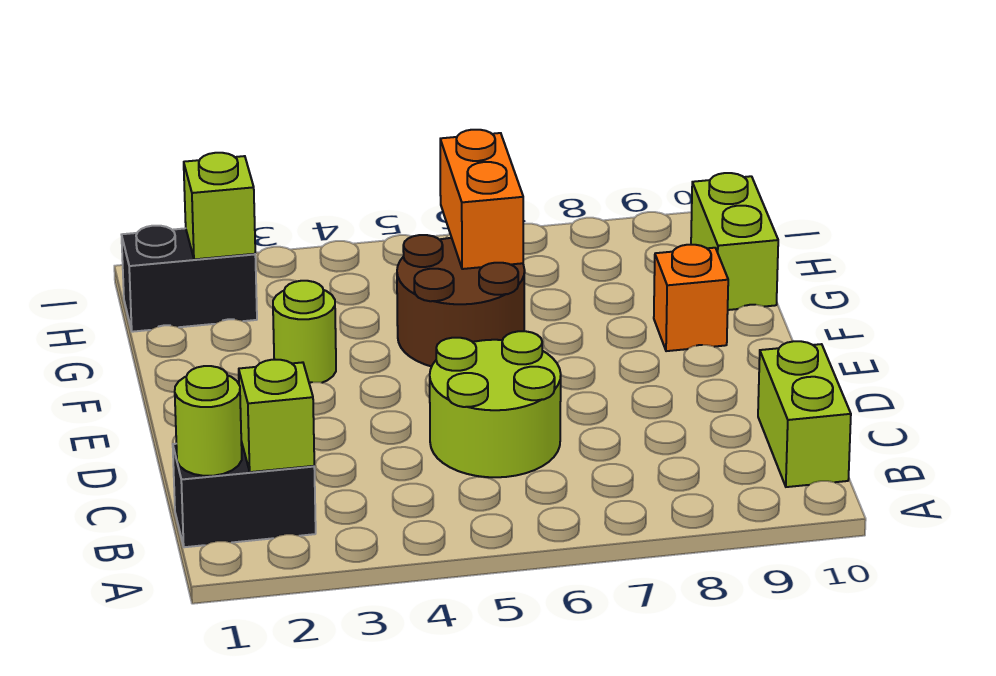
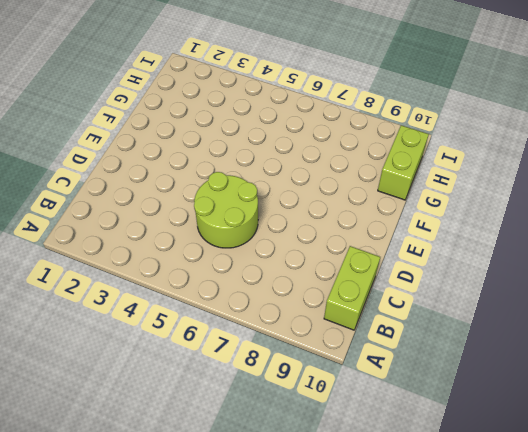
none -> black 1x2 brick [173,441,316,547]
none -> lime 1x1 round brick [273,281,336,383]
none -> brown 2x2 round brick [397,235,525,367]

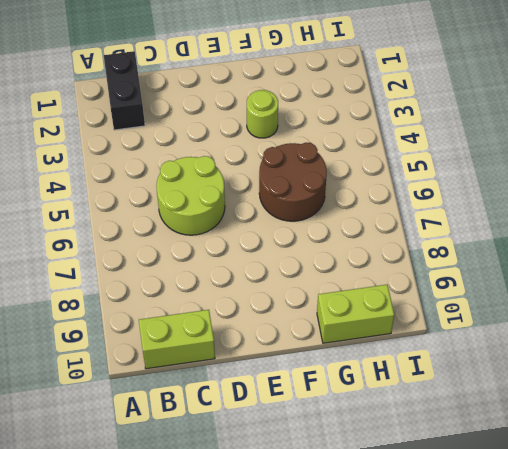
none -> orange 1x1 brick [654,245,728,351]
none -> black 1x2 brick [122,226,257,332]
none -> lime 1x1 round brick [175,366,242,476]

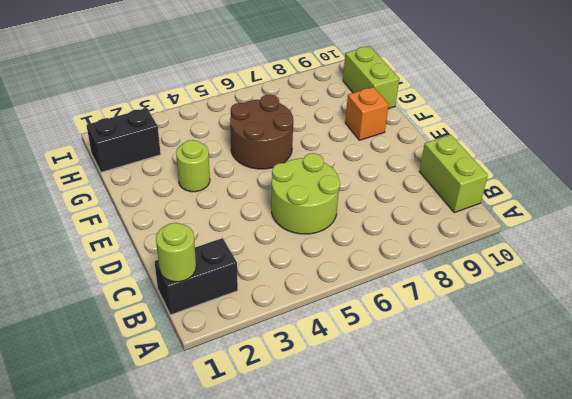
none -> lime 1x1 brick [239,360,314,472]
none -> orange 1x2 brick [440,130,523,269]
none -> lime 1x1 brick [184,153,255,259]

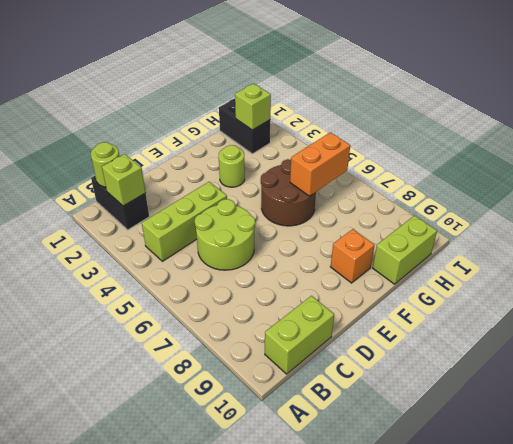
lime 1x3 brick [142,182,227,261] -> none

